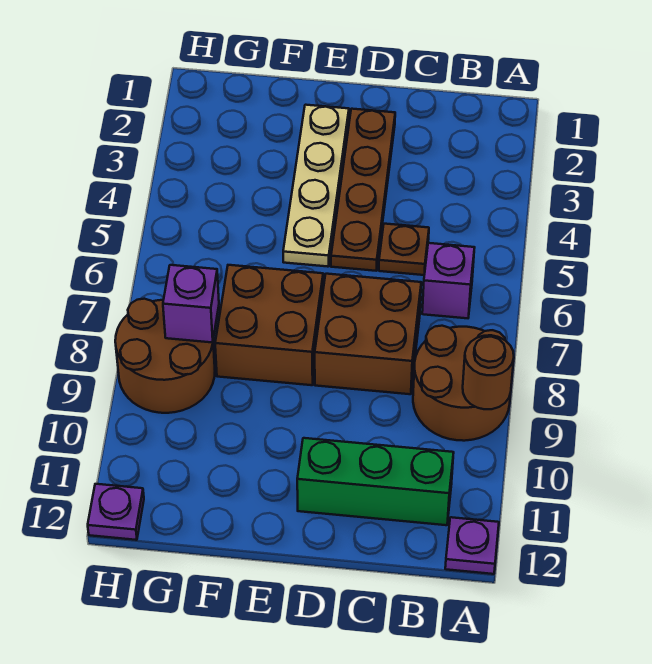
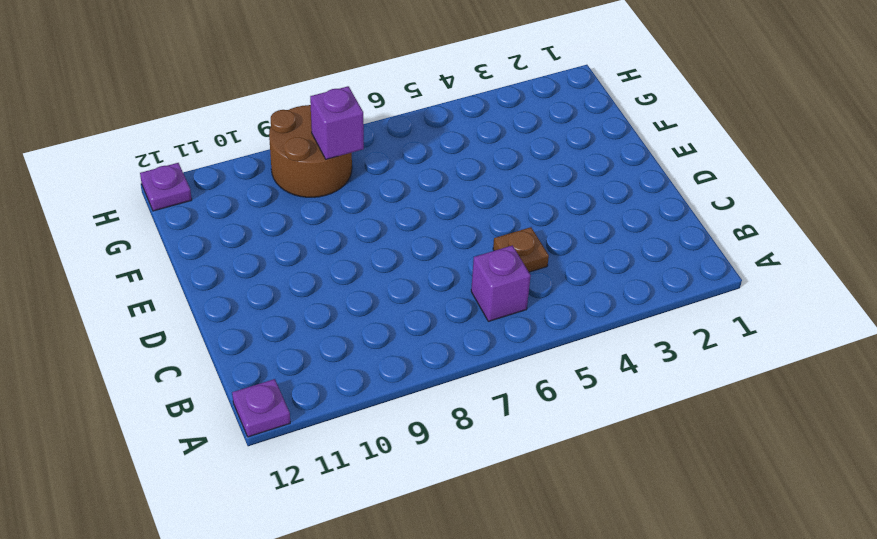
none -> brown 2x2 round brick [413,326,511,441]
none -> green 1x3 brick [297,438,454,525]
none -> brown 2x2 brick [315,274,421,394]

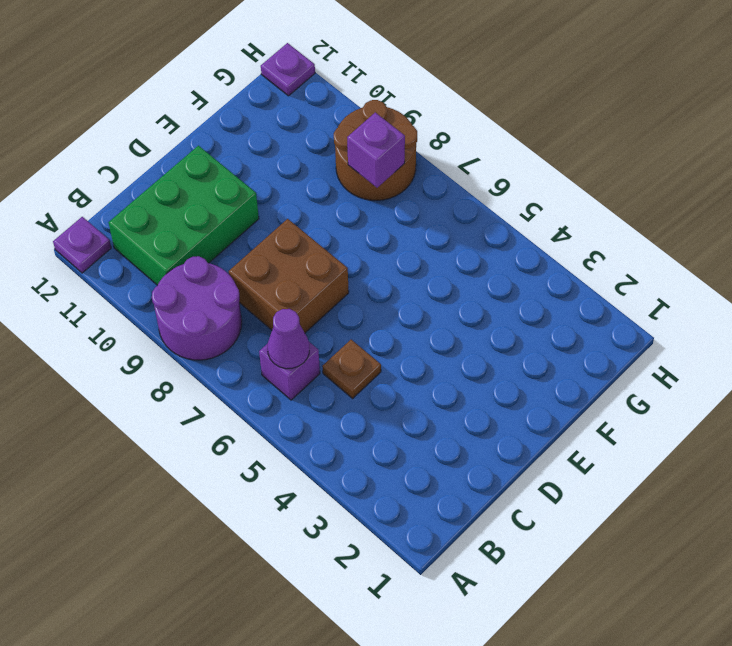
purple 2x2 round brick [152,256,242,360] -> brown 2x2 round brick [413,326,511,441]
purple 1x1 cone [268,309,309,369] -> none
green 2x3 brick [109,146,259,285] -> green 1x3 brick [297,438,454,525]
none -> brown 1x4 plate [331,109,395,271]
none -> tan 1x4 plate [283,105,349,267]
none -> brown 2x2 brick [215,265,323,385]

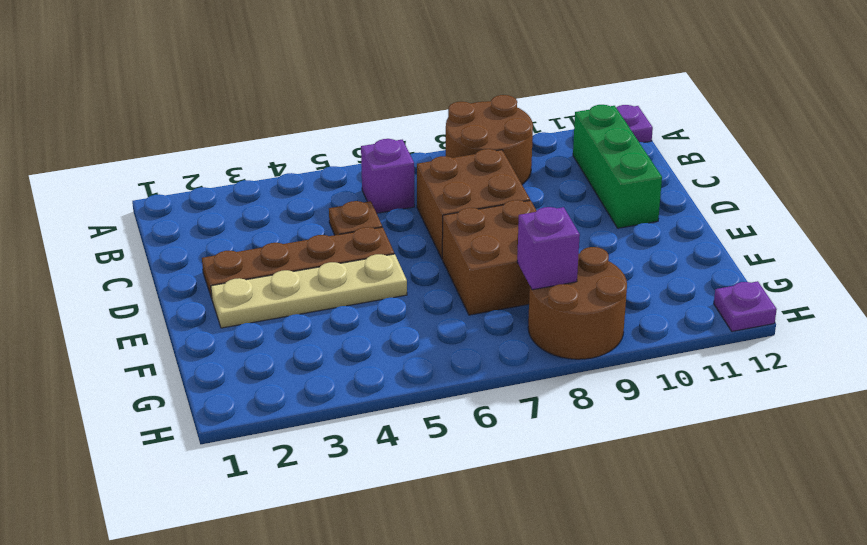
none -> brown 1x1 round brick [463,335,514,409]

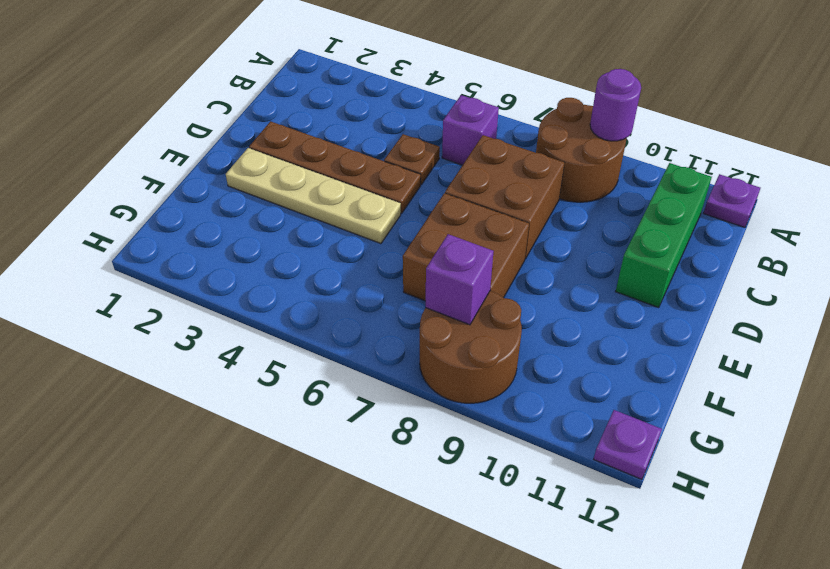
purple 1x1 round brick [590,69,641,141] -> brown 1x1 round brick [463,335,514,409]

